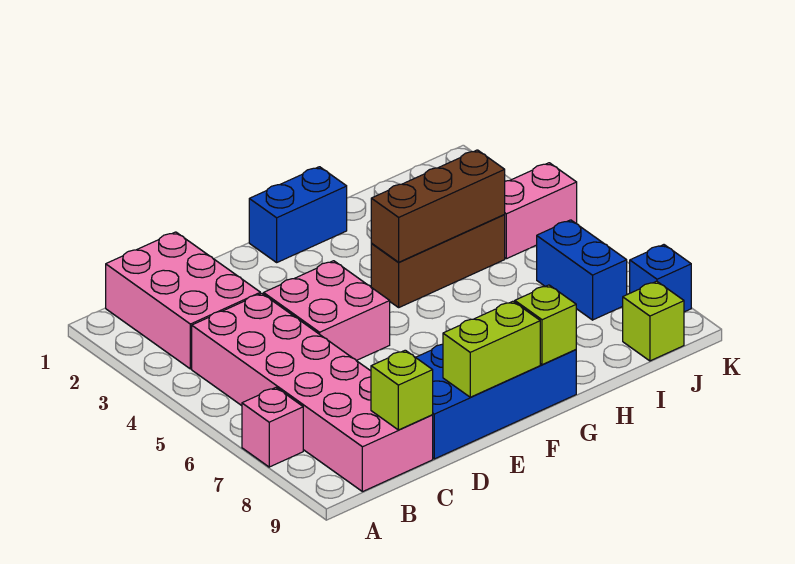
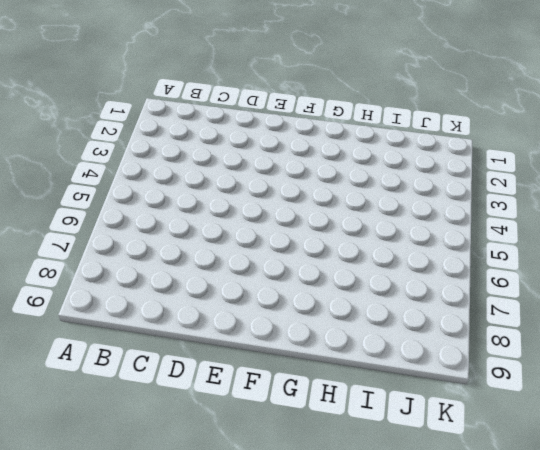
none -> pink 1x1 brick [242,388,303,467]
none -> pink 2x3 brick [106,232,260,369]
none -> pink 2x6 brick [192,293,433,492]

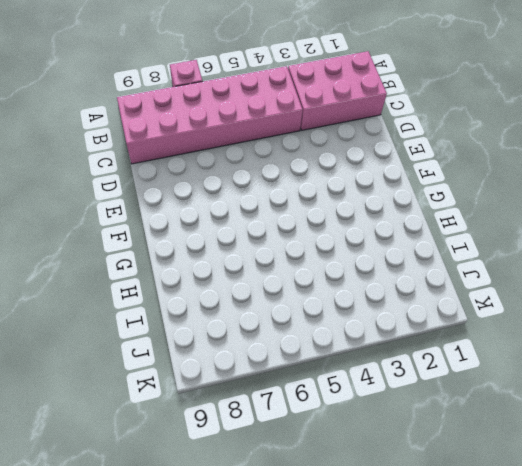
none -> pink 2x2 brick [264,261,390,361]
none -> blue 2x4 brick [416,344,576,459]
none -> blue 1x2 brick [249,167,347,262]

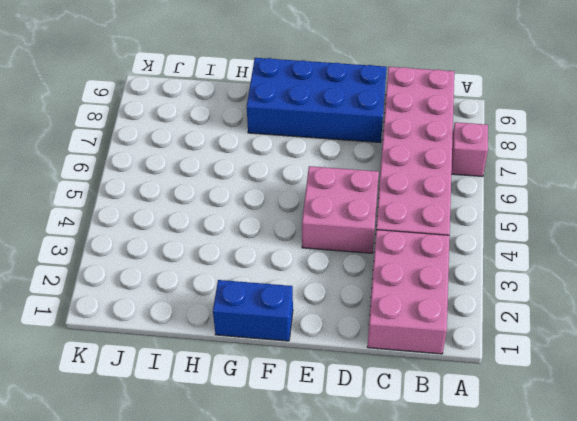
none -> brown 1x3 brick [371,215,505,307]
none -> pink 1x2 brick [504,163,577,259]
none -> blue 1x2 brick [537,220,627,320]

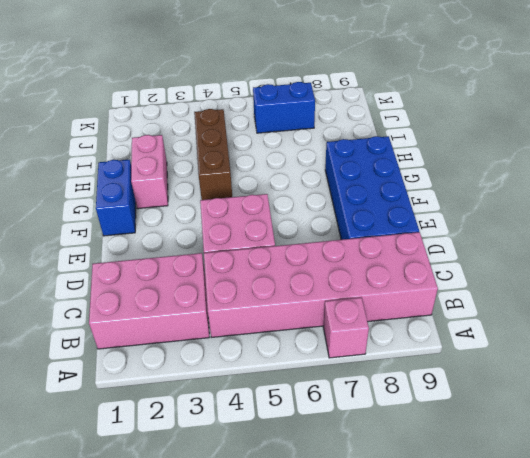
pink 1x2 brick [131,135,168,209] -> pink 1x2 brick moved to [504,163,577,259]
none -> lime 1x1 brick [623,281,684,361]
none -> blue 1x1 brick [630,245,691,312]
none -> lime 1x1 brick [371,350,433,430]

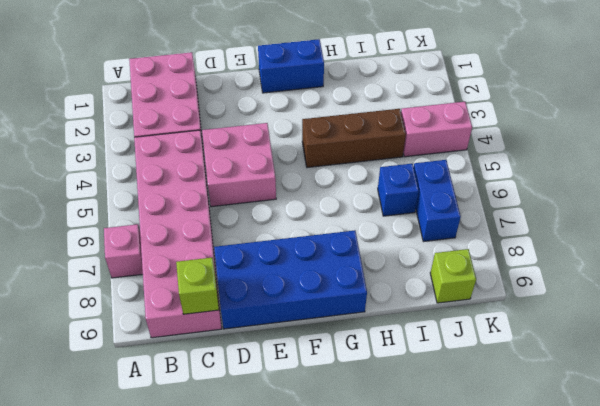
blue 1x1 brick [378,164,419,216] -> blue 1x1 brick moved to [630,245,691,312]
none -> lime 1x2 brick [443,301,540,397]
none -> brown 1x3 brick [371,150,505,262]
none -> lime 1x1 brick [515,285,576,365]

